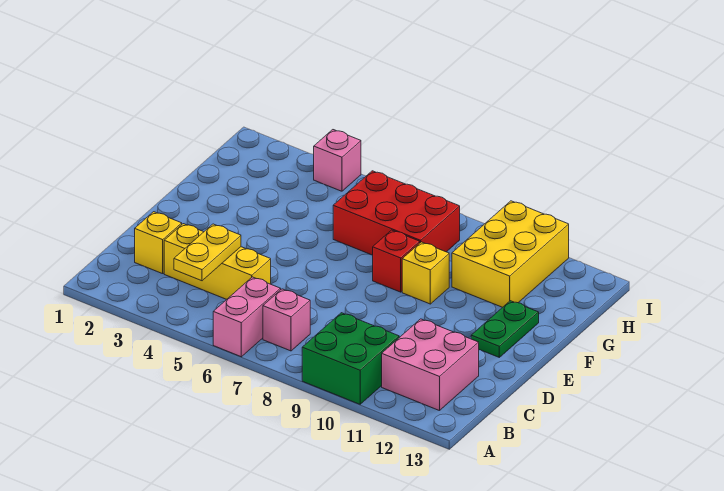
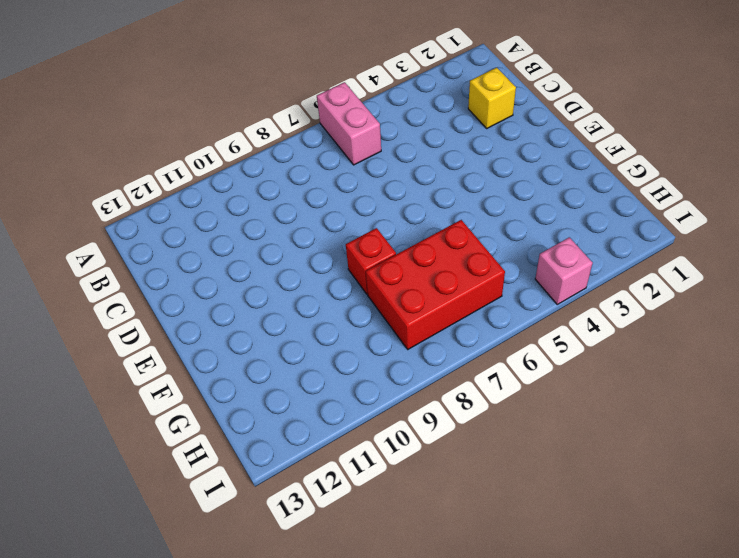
none -> green 2x2 brick [302,313,399,404]
none -> pink 1x1 brick [263,289,310,351]
none -> pink 2x2 brick [382,319,479,411]

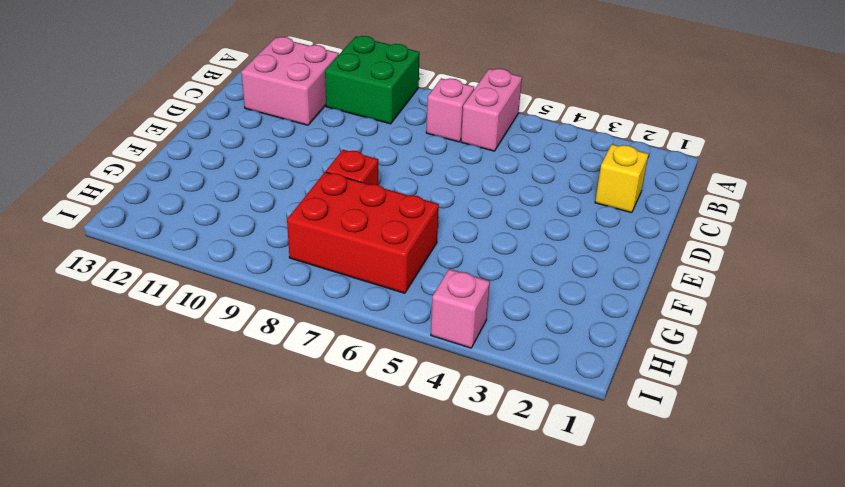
none -> yellow 1x3 brick [164,224,271,299]
none -> green 1x2 plate [471,301,539,357]
none -> yellow 1x1 brick [402,242,449,304]

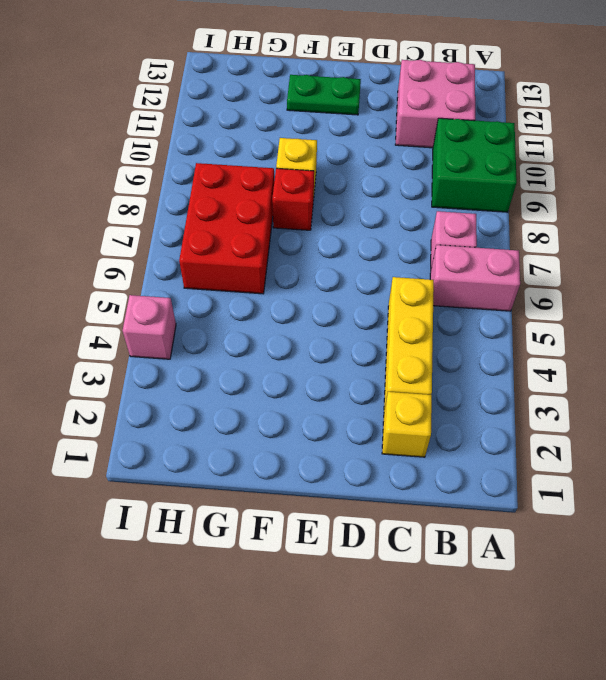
none -> yellow 2x3 brick [452,201,569,307]
none -> yellow 1x2 plate [174,224,241,281]

